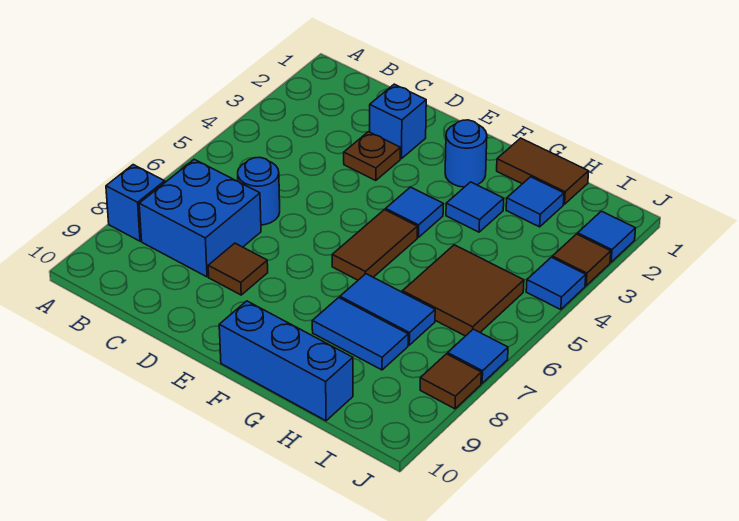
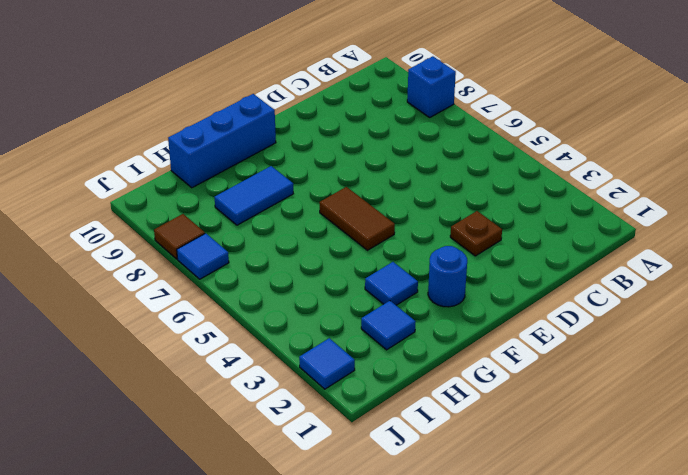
none -> blue 2x2 brick [139,159,261,277]
none -> blue 1x1 round brick [238,157,280,225]
none -> blue 1x1 brick [370,84,426,159]

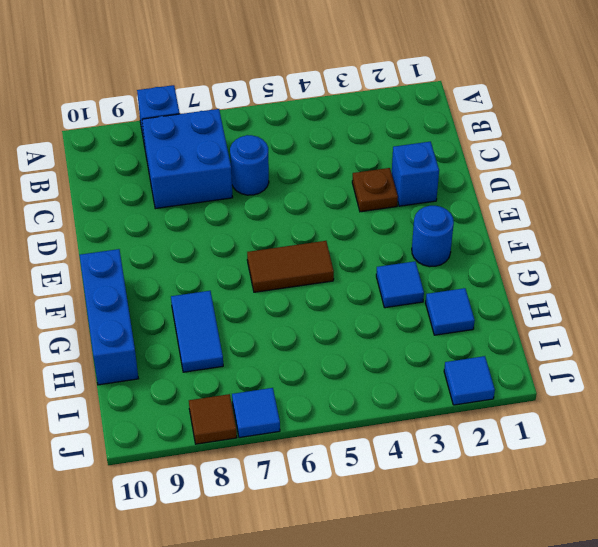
none -> brown 1x1 tile [208,243,268,295]
none -> blue 1x1 tile [386,187,443,237]
none -> brown 1x2 tile [497,138,589,204]

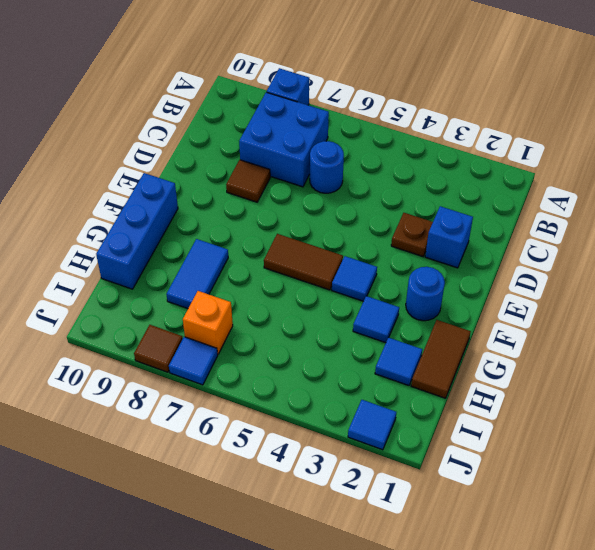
orange 1x1 brick [183,291,233,354] -> none
none -> blue 1x2 tile [340,274,435,345]
none -> brown 2x2 tile [403,245,524,336]
none -> brown 1x1 tile [552,234,611,286]

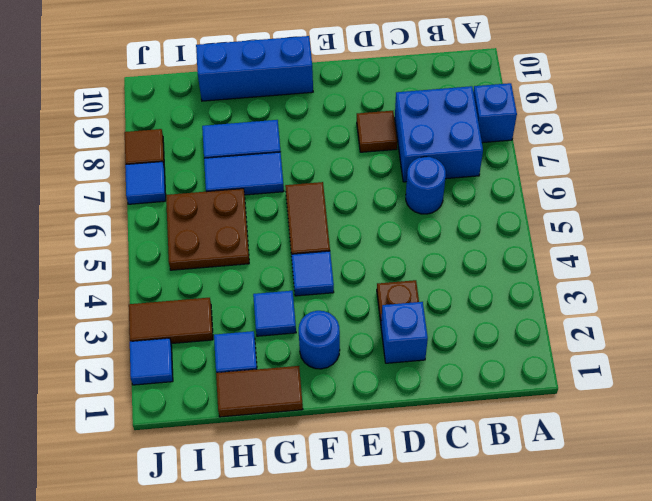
brown 2x2 plate [166,189,249,270] -> brown 2x2 tile [403,245,524,336]
brown 1x2 tile [129,298,213,344] -> brown 1x1 tile [552,234,611,286]
none -> blue 1x1 tile [526,257,586,310]

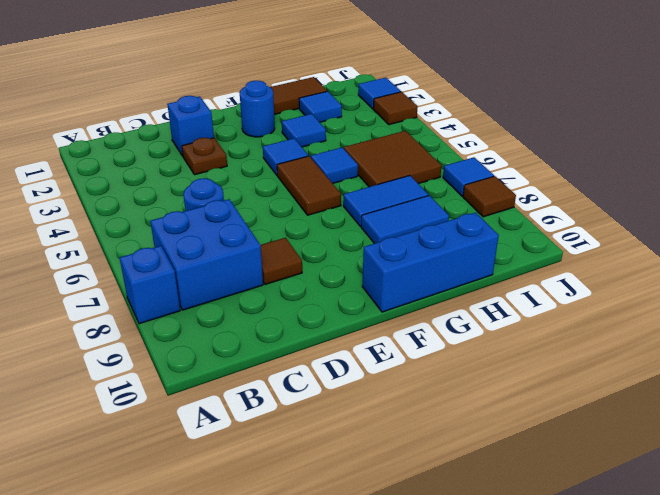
blue 1x1 tile [311,147,358,183] -> blue 1x1 tile moved to [526,257,586,310]

